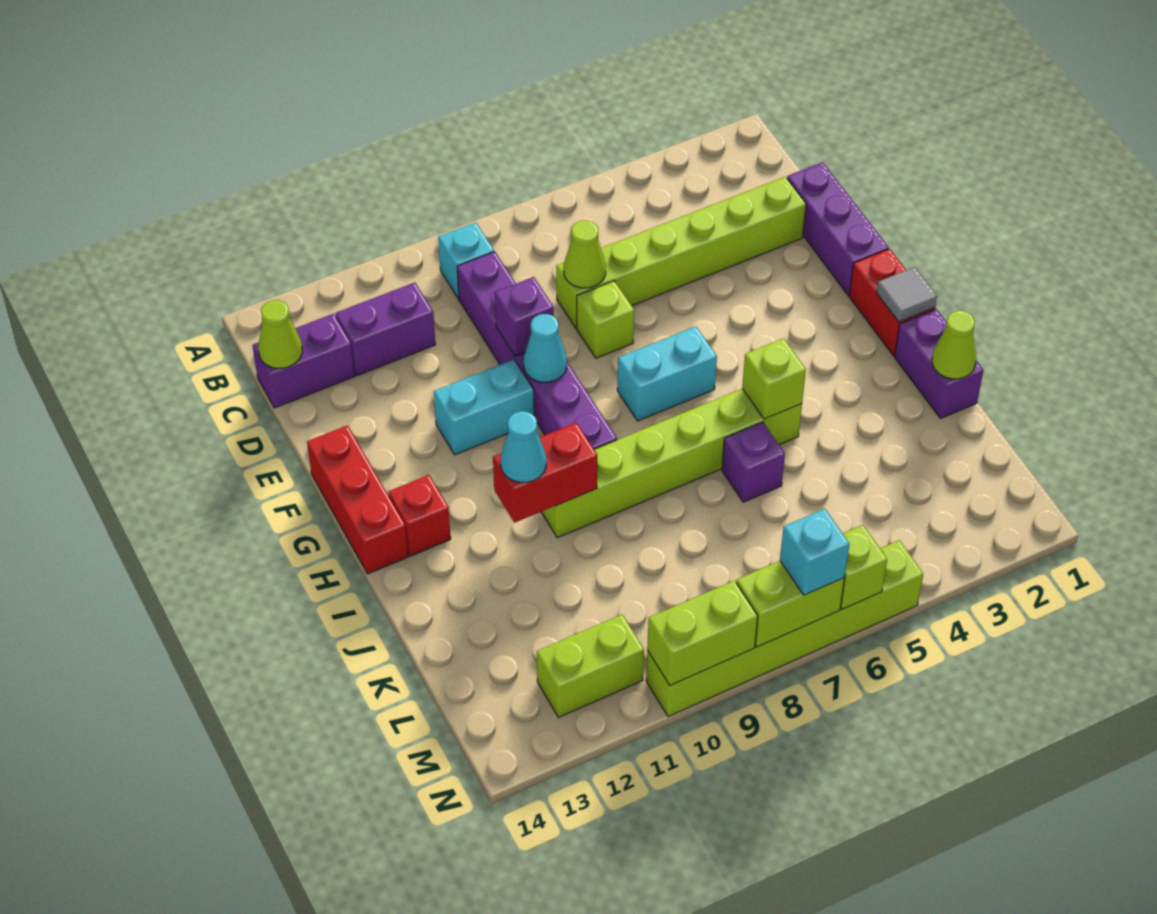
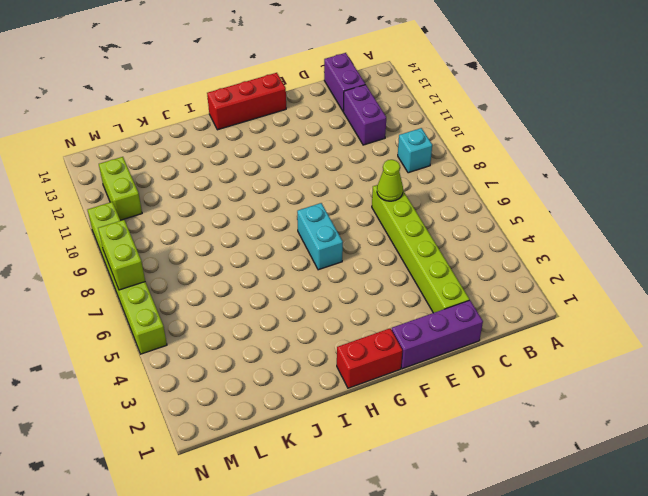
none -> purple 1x6 brick [457,252,617,449]
none -> lime 1x1 brick [577,281,634,358]
none -> cyan 1x2 brick [434,359,534,455]
none -> red 1x1 brick [389,475,451,556]

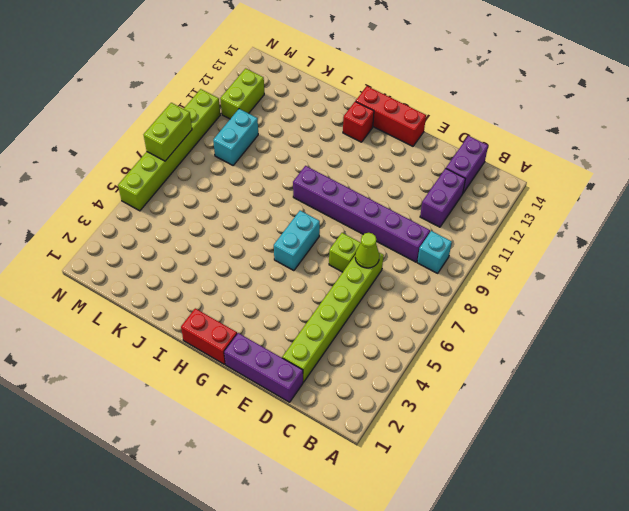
cyan 1x2 brick [213,109,258,165] -> cyan 1x2 brick moved to [434,359,534,455]
none -> purple 1x2 brick [895,309,983,418]
none -> lime 1x6 brick [542,389,802,538]
none -> purple 1x1 brick [722,422,785,502]
none -> lime 1x1 cone [258,300,302,368]

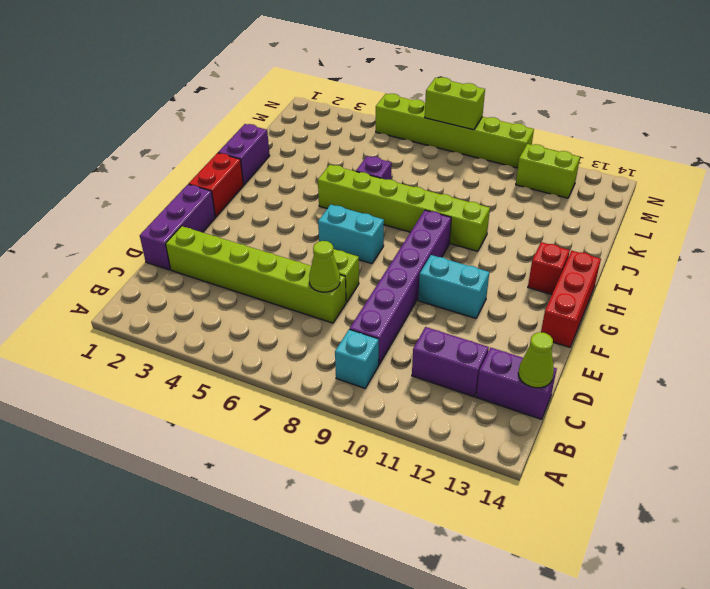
none -> purple 1x1 brick [495,277,554,356]
none -> cyan 1x1 cone [524,314,567,382]
none -> grey 1x1 tile [877,267,937,322]
none -> lime 1x1 brick [742,338,806,419]

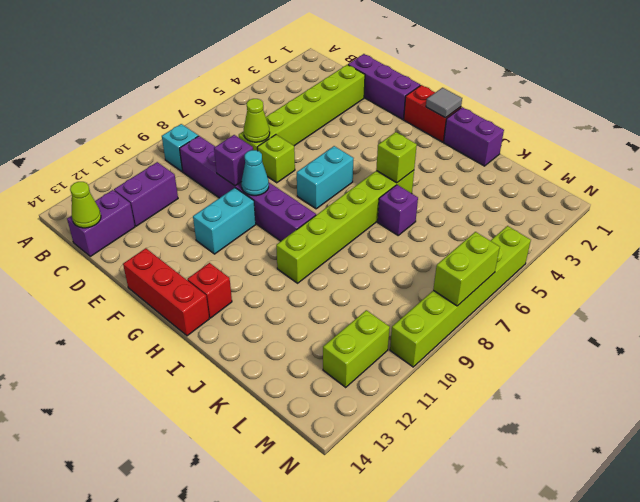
none -> red 1x2 brick [493,423,597,523]
none -> lime 1x1 cone [932,311,976,379]
none -> lime 1x1 brick [841,525,887,609]
none -> lime 1x2 brick [647,581,758,685]

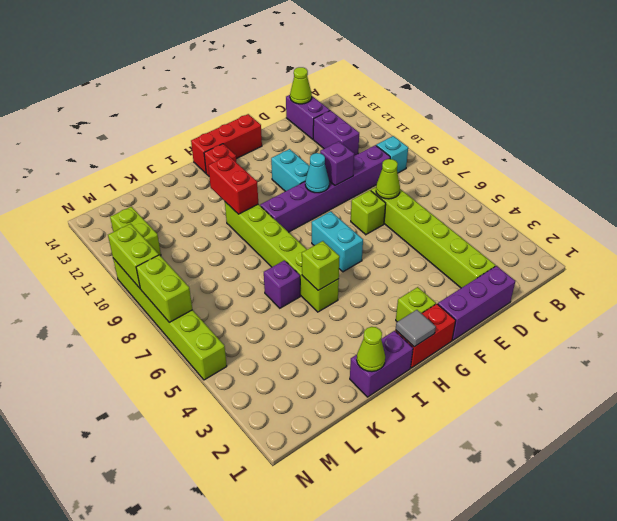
lime 1x1 brick [396,287,436,322] -> lime 1x1 brick moved to [841,525,887,609]
none -> cyan 1x1 cone [501,411,546,482]
none -> cyan 1x1 brick [780,509,849,595]

